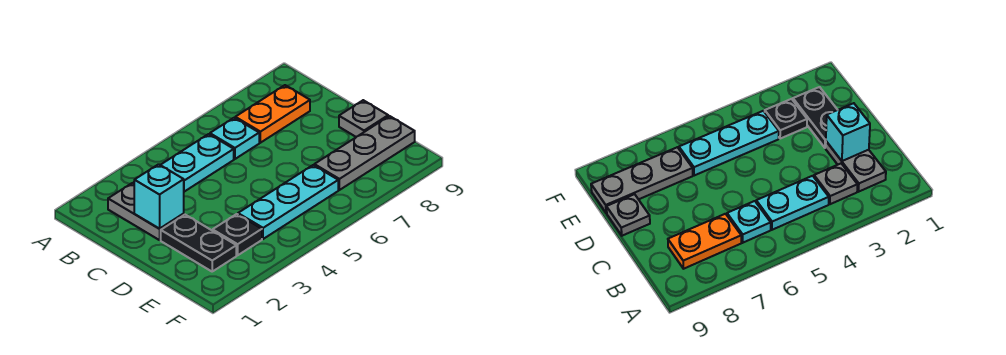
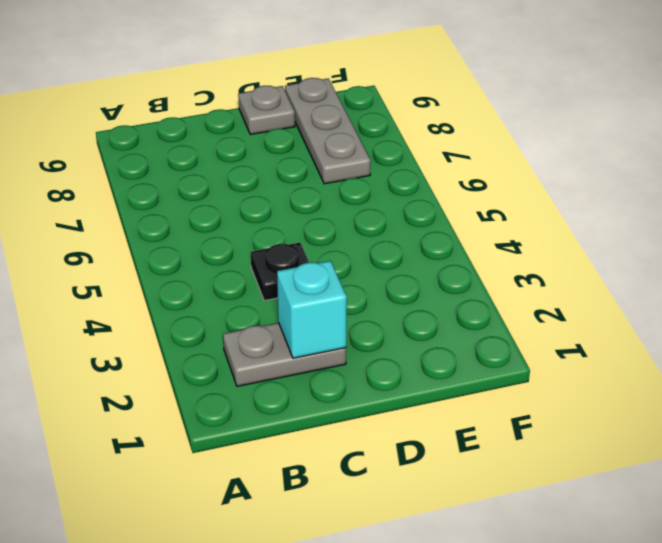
black 1x1 plate [251,243,309,301] -> black 1x1 plate moved to [213,214,262,255]
none -> grey 1x1 plate [814,164,857,204]
none -> cyan 1x2 plate [161,134,234,192]

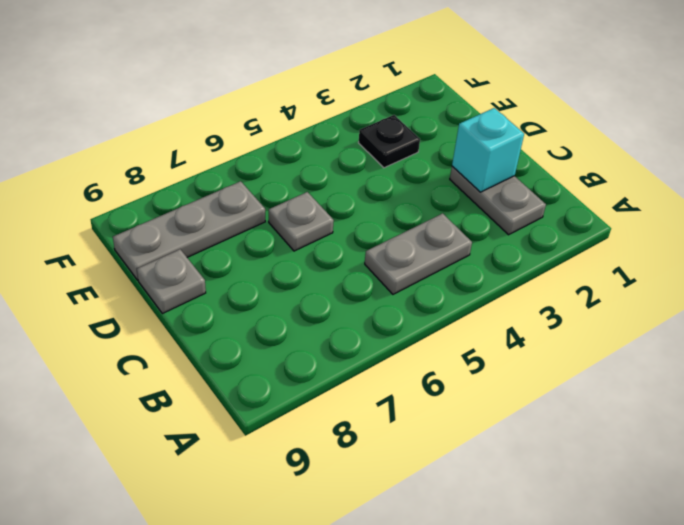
grey 1x2 plate [365,213,472,294] -> cyan 1x2 plate [161,134,234,192]
grey 1x1 plate [269,192,334,251] -> grey 1x1 plate moved to [814,164,857,204]
none -> cyan 1x1 plate [210,118,259,159]
none -> orange 1x2 plate [235,85,310,143]

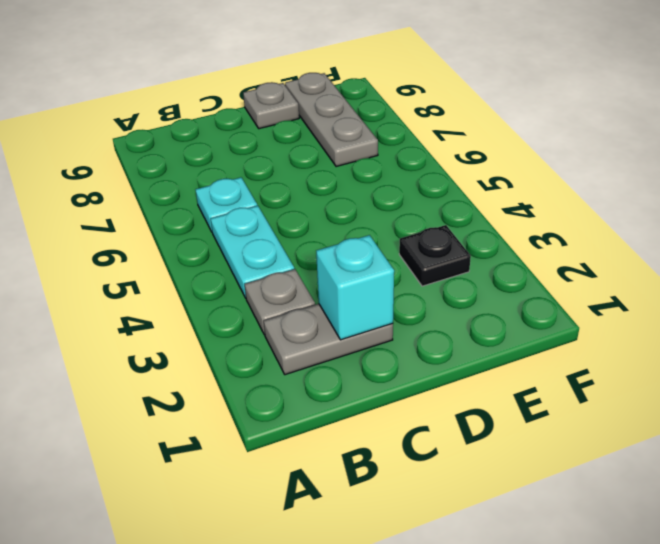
none -> orange 1x2 plate [235,85,310,143]
none -> black 1x2 plate [161,215,236,271]

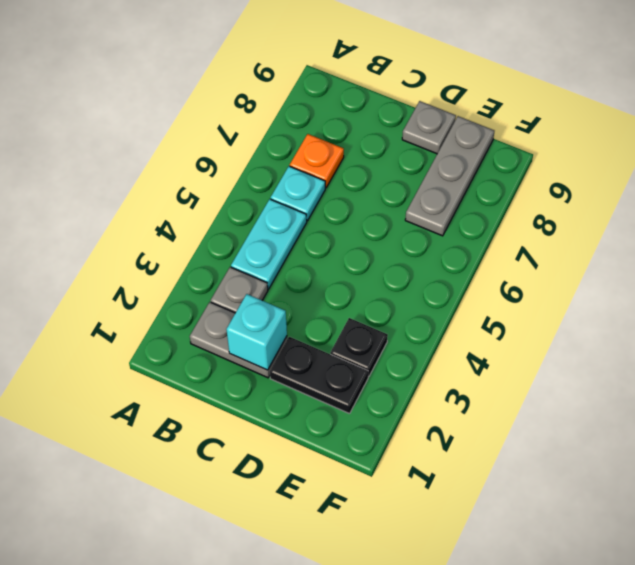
orange 1x1 plate [290,134,344,188] -> orange 1x2 plate [235,85,310,143]
none -> cyan 1x3 plate [238,165,338,239]

